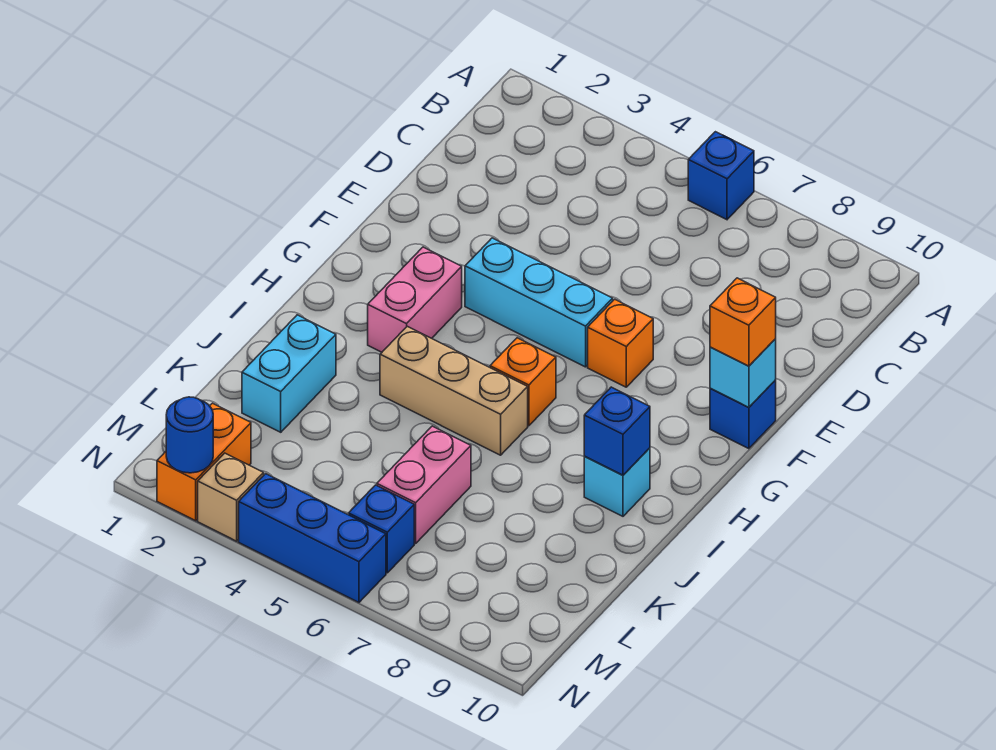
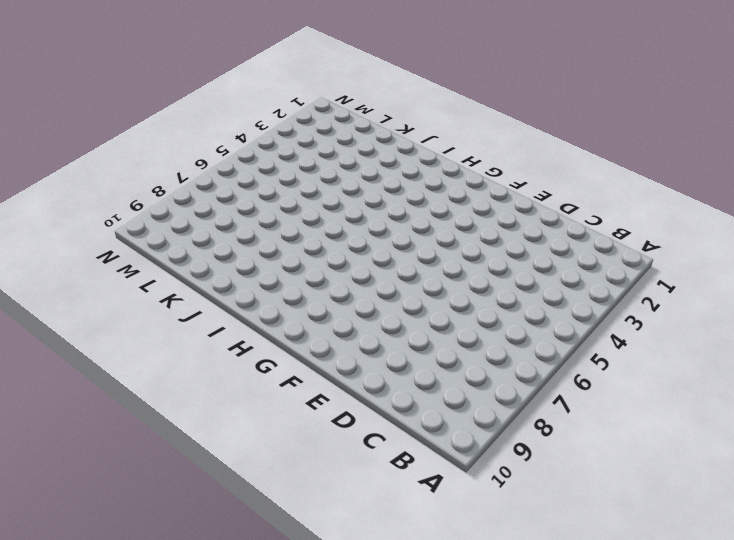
none -> blue 1x1 brick [688,132,754,220]
none -> cyan 1x3 brick [465,238,613,367]
none -> orange 1x1 brick [588,299,653,387]

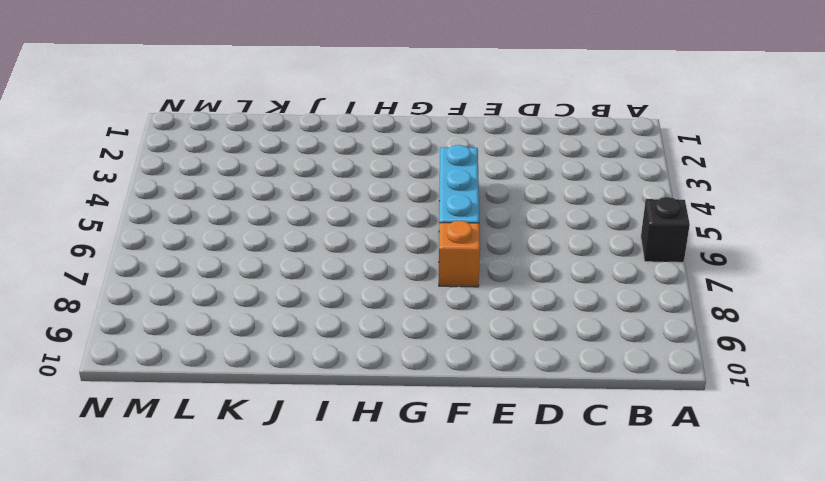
black 1x1 brick [641,197,690,262] -> blue 1x1 brick [688,132,754,220]
none -> blue 1x1 brick [710,380,776,449]
none -> pink 1x2 brick [368,247,462,352]
none -> orange 1x1 brick [490,338,556,426]

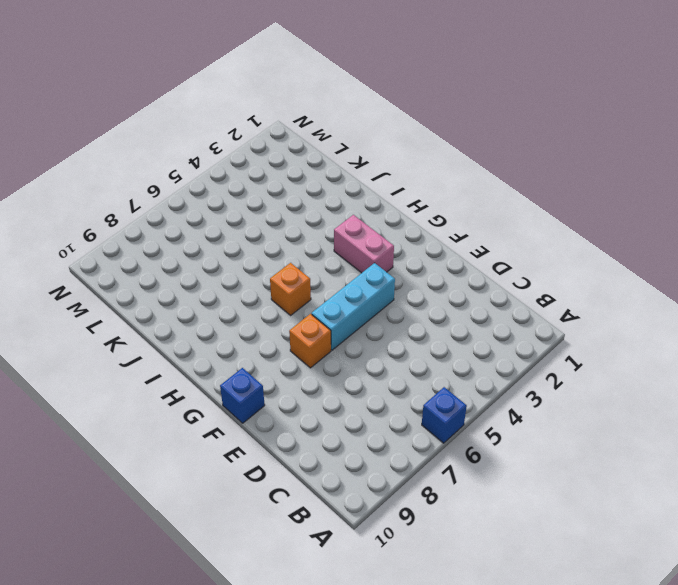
none -> tan 1x3 brick [380,326,528,455]
none -> cyan 1x1 brick [584,448,650,516]
none -> cyan 1x2 brick [242,315,336,432]

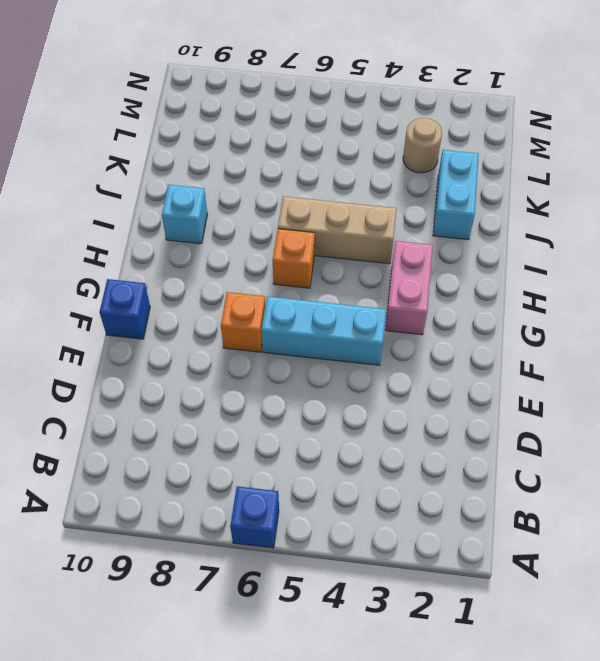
tan 1x1 round brick [403,118,442,173] -> none
none -> pink 1x2 brick [377,426,471,544]
none -> orange 1x2 brick [157,403,251,521]
none -> blue 1x1 brick [349,485,414,573]

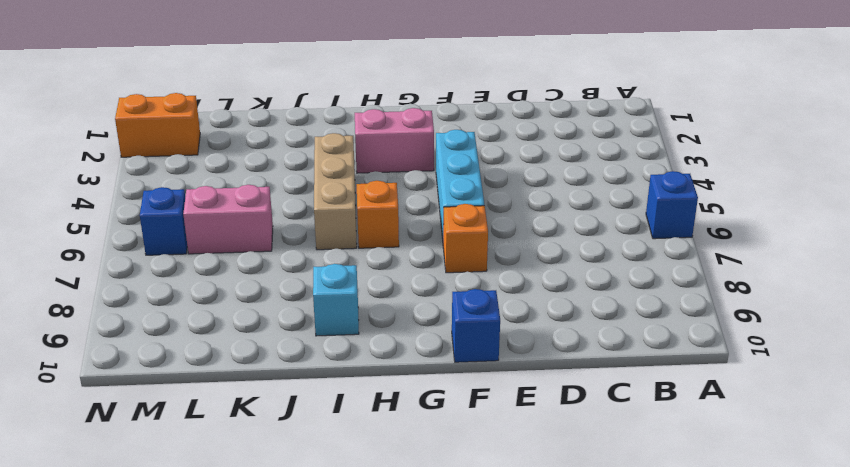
none -> cyan 1x2 brick [242,315,336,432]
none -> tan 1x1 brick [198,453,264,541]
none -> blue 1x3 brick [239,474,386,602]

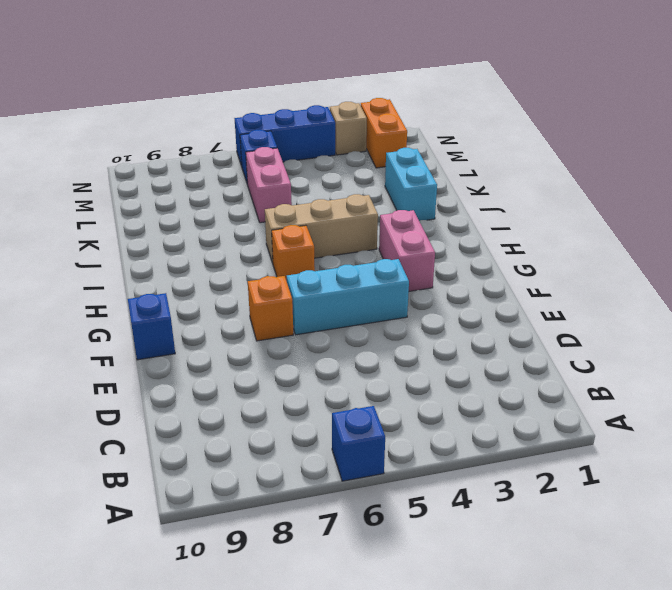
none -> cyan 1x1 brick [584,448,650,516]
none -> cyan 1x1 brick [710,339,776,408]
none -> blue 1x1 brick [584,387,650,475]

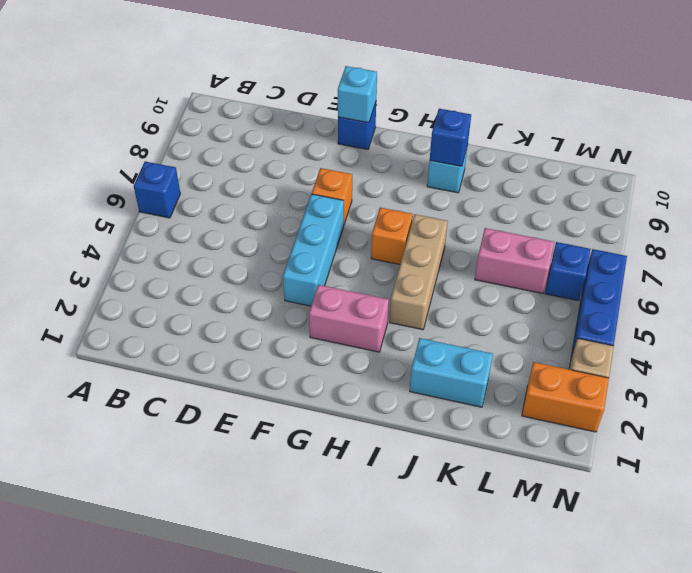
none -> blue 1x1 round brick [166,397,213,473]
none -> orange 1x1 brick [710,278,776,366]

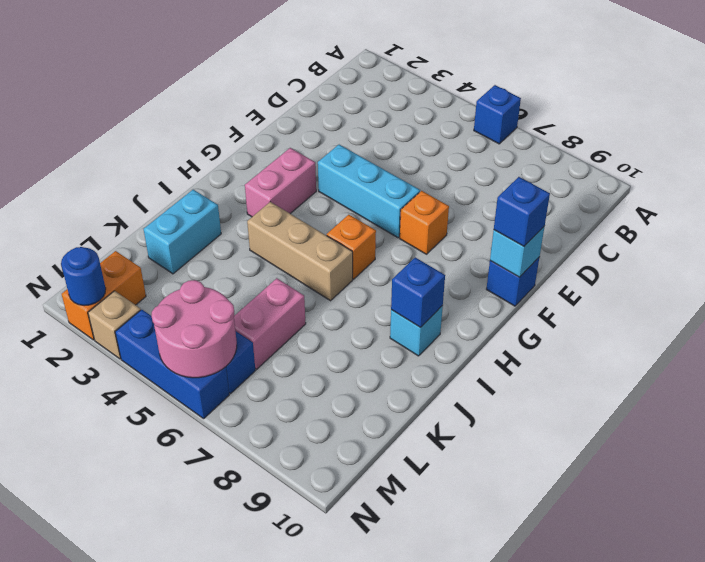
blue 1x1 brick [494,177,550,246] -> orange 1x1 brick [710,278,776,366]
pink 2x2 round brick [152,280,237,378] -> none

